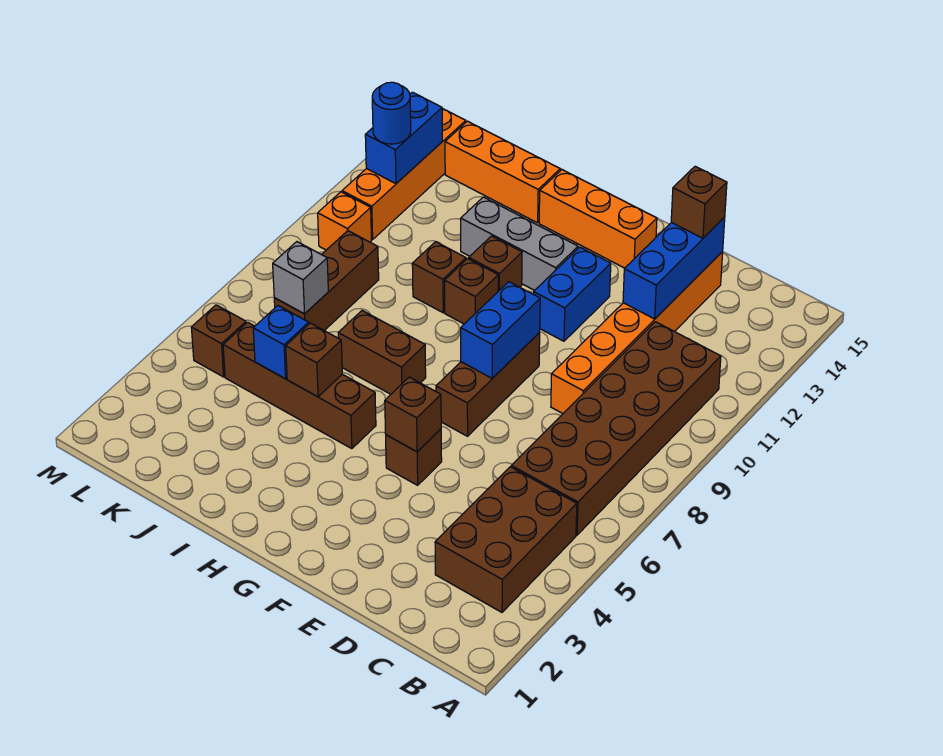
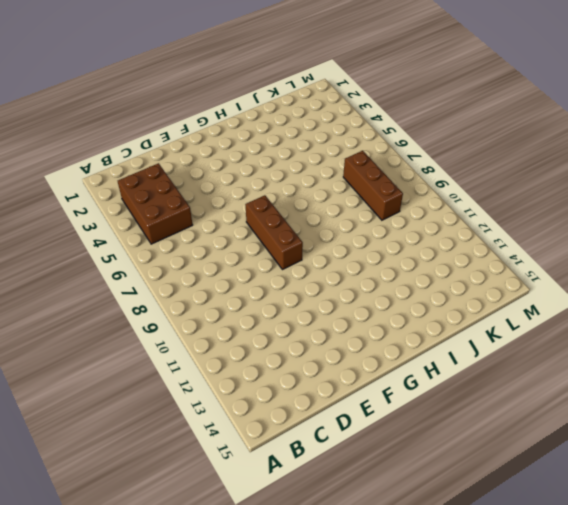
none -> brown 2x6 brick [511,322,721,535]
none -> orange 1x6 brick [551,252,723,414]
none -> brown 1x1 brick [386,429,442,485]

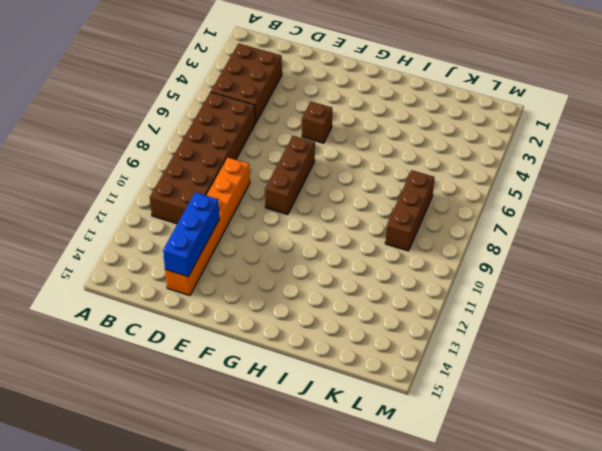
none -> blue 1x2 brick [534,247,611,341]
none -> orange 1x3 brick [539,170,657,268]
none -> grey 1x3 brick [461,197,578,290]

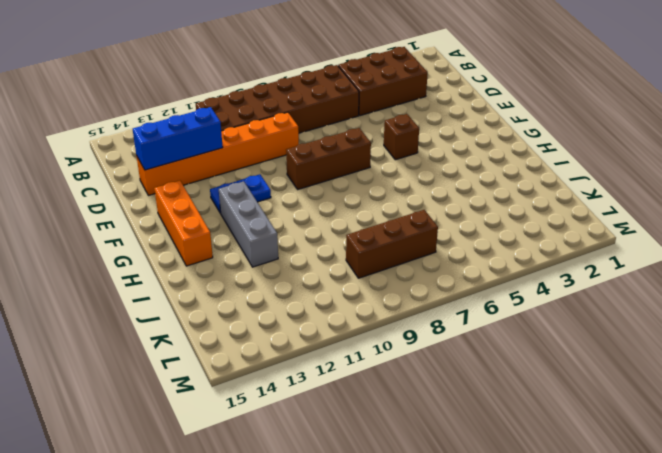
blue 1x2 plate [210,174,271,213] -> blue 1x2 brick [534,247,611,341]
none -> brown 1x4 brick [223,322,376,449]
none -> brown 1x2 brick [338,311,426,394]
none -> brown 1x1 brick [445,259,498,324]

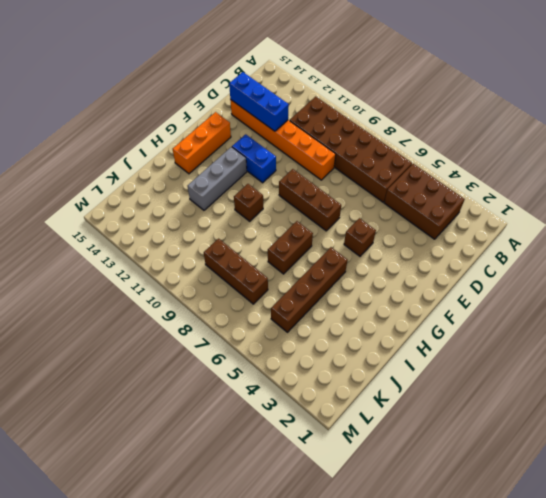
none -> brown 1x1 brick [469,236,522,291]
none -> brown 1x1 brick [412,242,466,313]
none -> orange 1x3 brick [445,121,560,223]

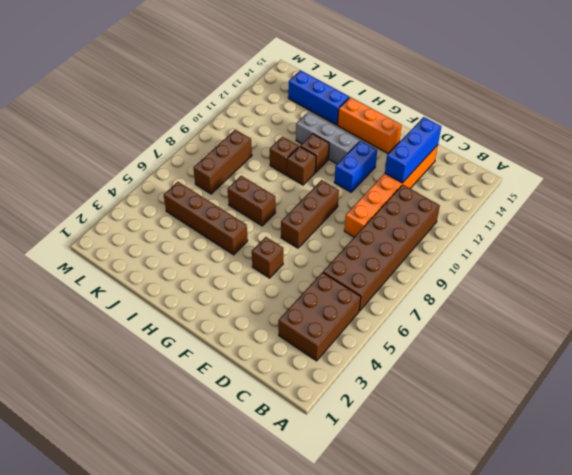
blue 1x3 brick [288,70,349,125] -> orange 1x3 brick [445,121,560,223]
none -> brown 1x1 brick [191,305,246,377]
none -> orange 1x1 brick [318,192,372,250]
none -> orange 1x4 brick [342,109,466,240]

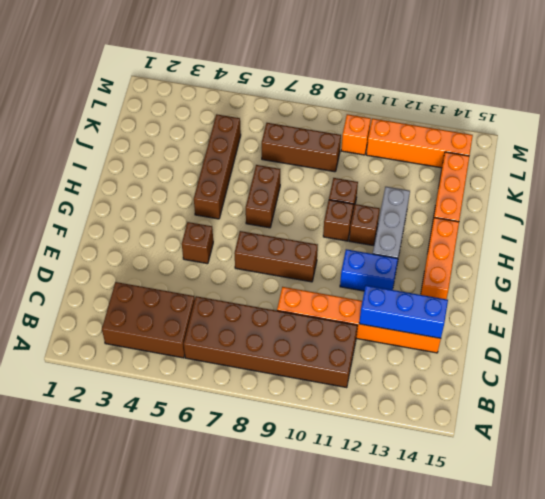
none -> brown 1x1 brick [191,305,246,377]
none -> brown 1x1 brick [385,377,441,452]
none -> blue 1x2 brick [461,282,540,378]

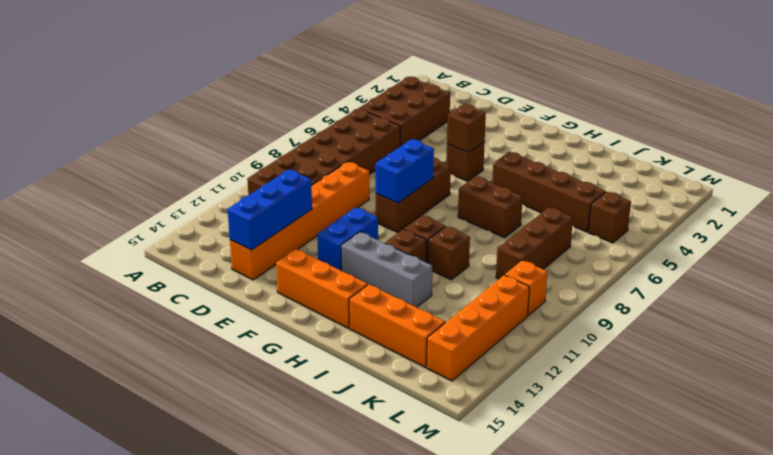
none -> brown 1x1 brick [286,323,342,397]
none -> blue 1x1 brick [253,306,309,379]
none -> grey 1x1 brick [273,242,328,314]

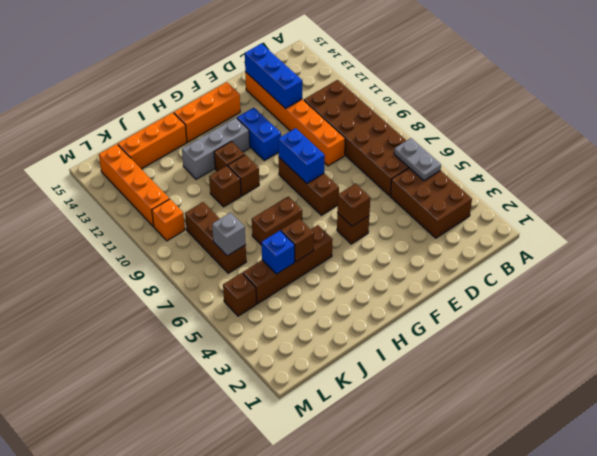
grey 1x2 plate [394,138,441,181] -> none
none -> blue 1x2 brick [365,92,442,184]
none -> brown 1x1 brick [671,166,727,238]
none -> blue 1x1 round brick [372,82,411,144]

